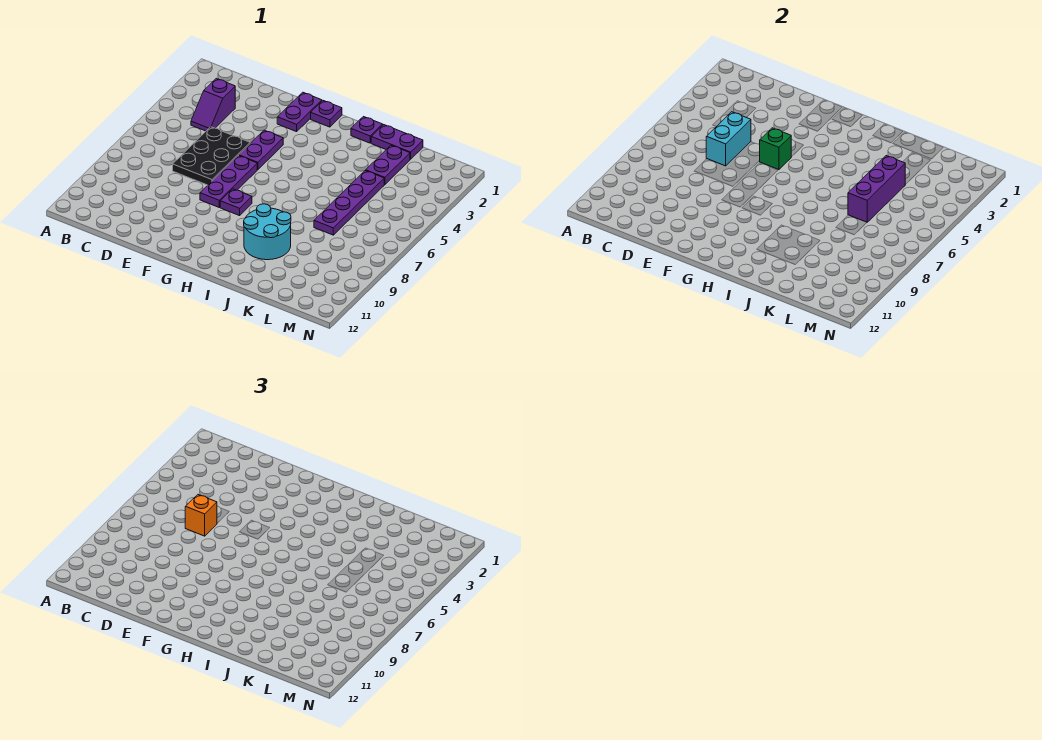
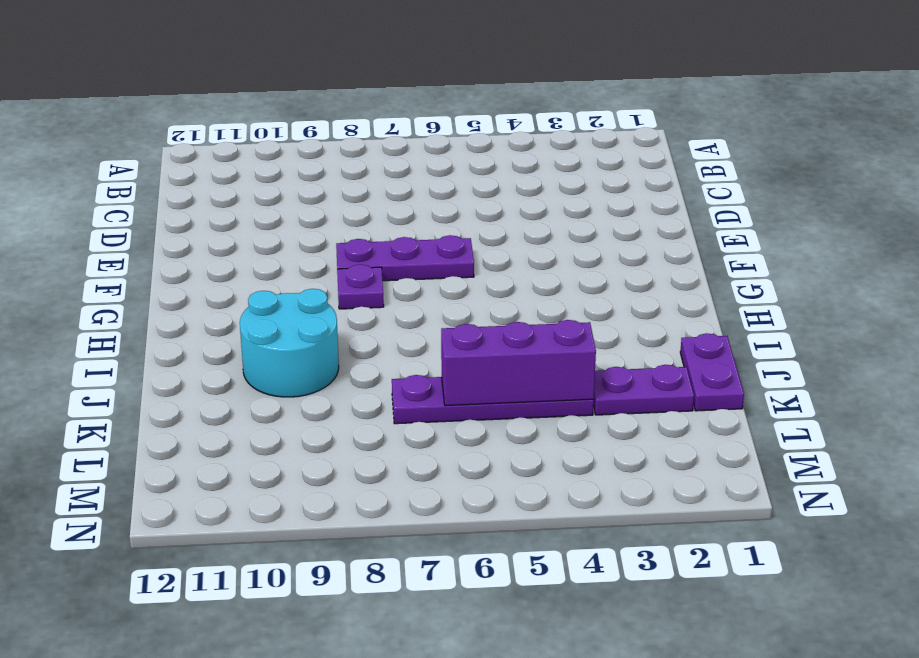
none -> purple 1x2 slope [191,78,235,131]
none -> black 2x3 plate [173,127,250,185]
none -> purple 1x2 plate [277,92,322,132]

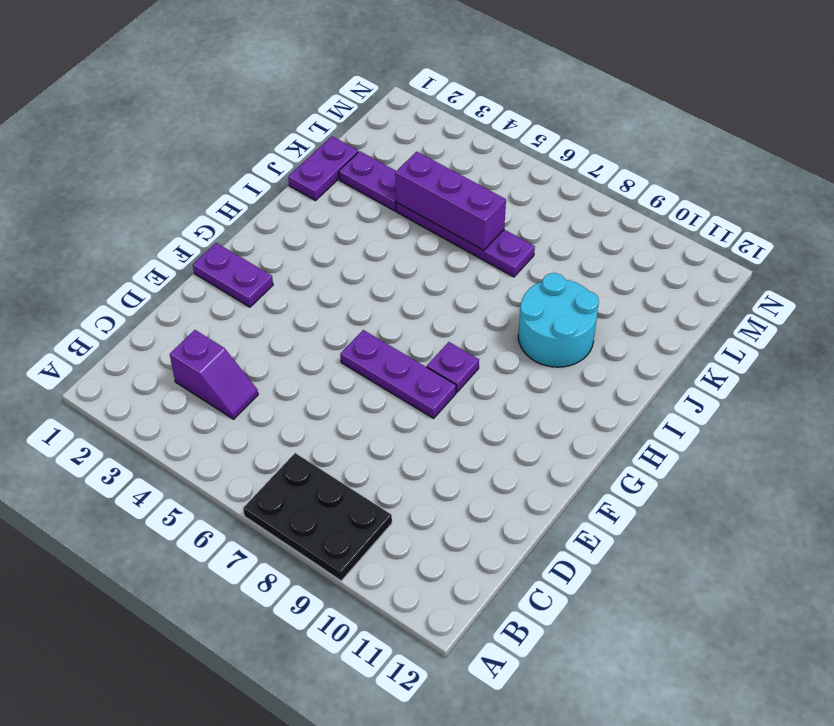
black 2x3 plate [243,453,392,581] -> black 2x3 plate moved to [173,127,250,185]
none -> purple 1x2 plate [239,130,283,170]
none -> purple 1x1 plate [311,101,342,127]
none -> purple 1x1 plate [351,117,383,143]

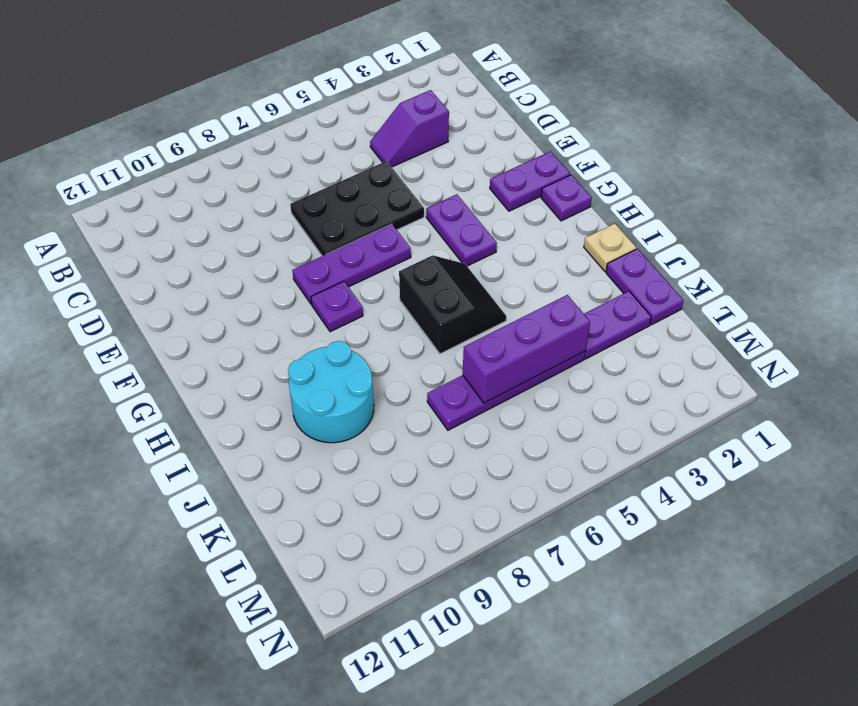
purple 1x2 plate [426,194,497,266] -> purple 1x2 plate turned to [239,130,283,170]
black 2x2 slope [399,255,506,354] -> none
tan 1x1 plate [584,223,636,271] -> purple 1x1 plate [351,117,383,143]
none -> cyan 1x2 brick [706,112,751,166]
none -> green 1x1 brick [759,128,791,170]
none -> orange 1x1 brick [185,495,217,536]

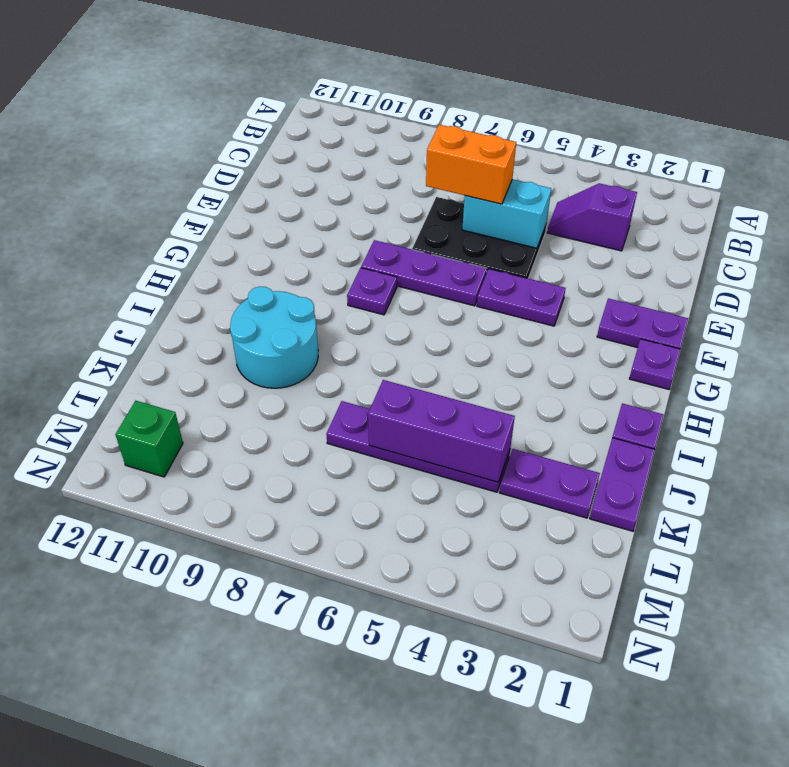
orange 1x2 brick [426,125,516,204] -> orange 1x1 brick [185,495,217,536]
green 1x1 brick [115,401,183,477] -> green 1x1 brick moved to [759,128,791,170]

